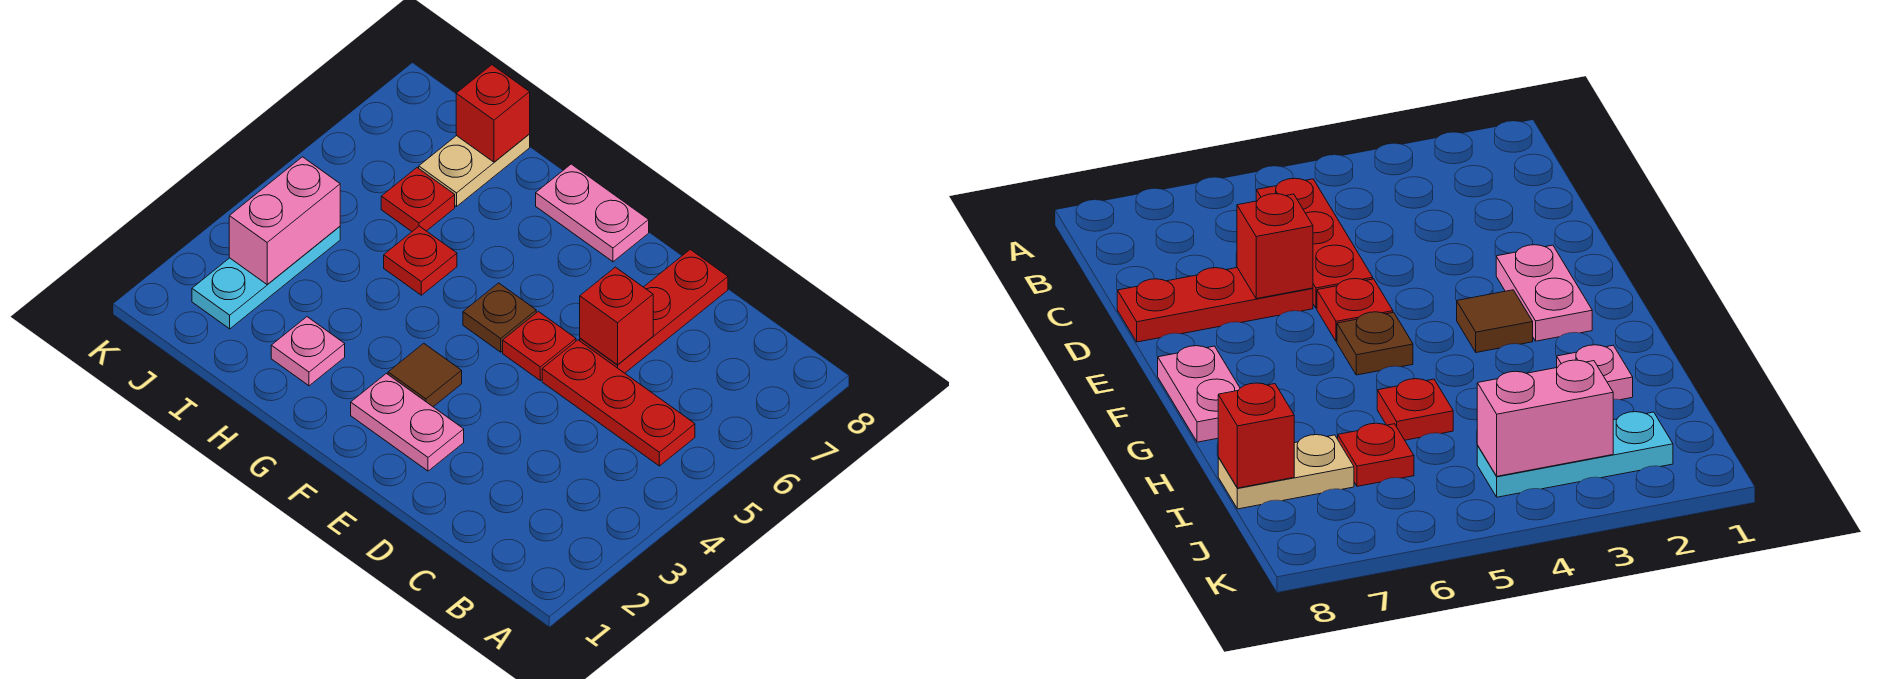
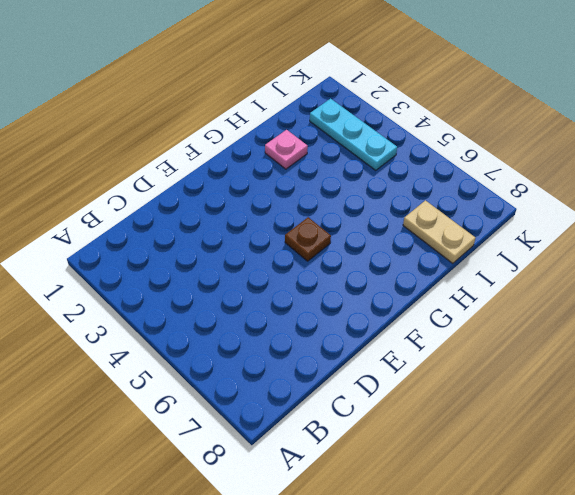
none -> red 1x3 plate [542,340,695,466]
none -> red 1x3 plate [580,249,728,373]
none -> pink 1x2 plate [351,373,464,471]

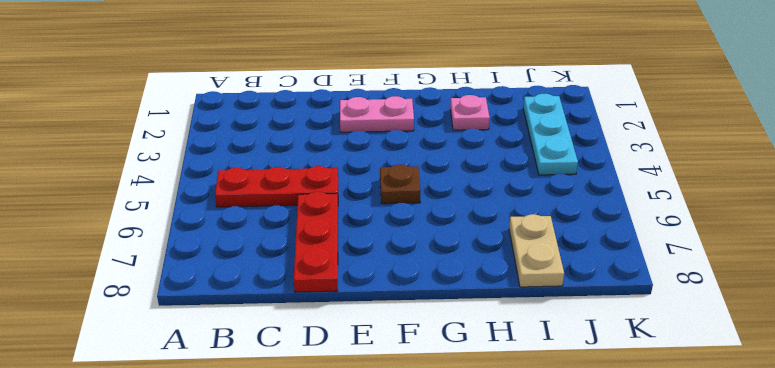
none -> red 1x1 plate [503,311,576,381]
none -> brown 1x1 tile [388,343,462,407]
none -> pink 1x2 plate [536,164,649,262]

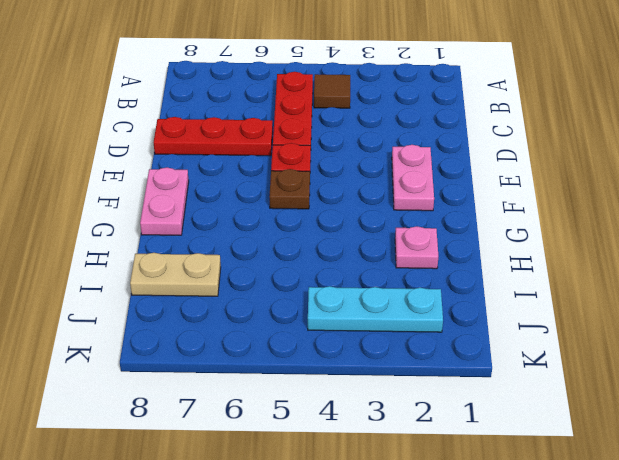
brown 1x1 tile [314,74,350,108] -> brown 1x1 tile moved to [388,343,462,407]
none -> red 1x1 plate [384,226,457,295]
none -> red 1x1 plate [381,168,455,231]
none -> red 1x1 brick [580,267,653,365]

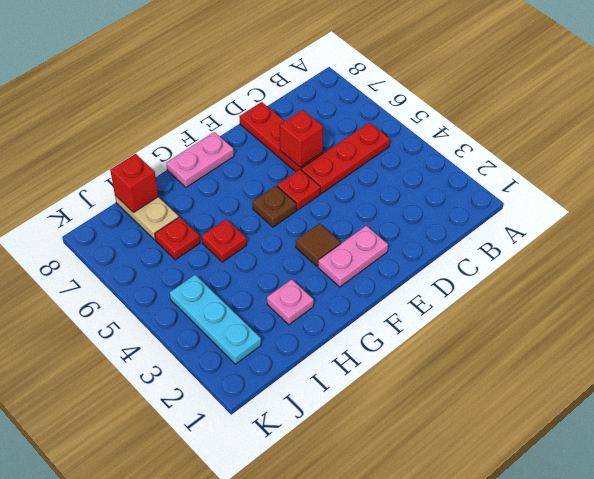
none -> pink 1x2 brick [229,157,340,285]

